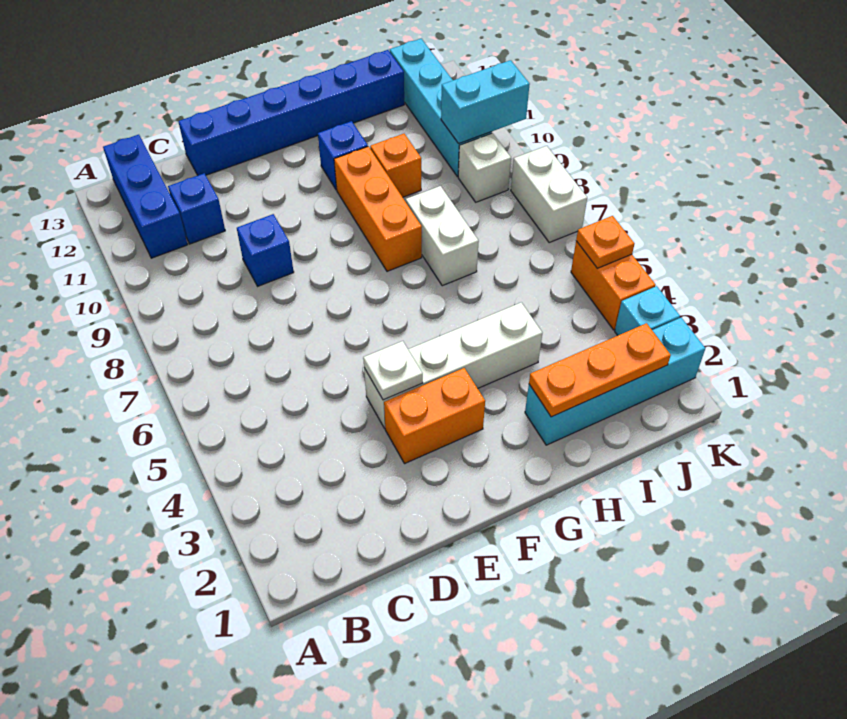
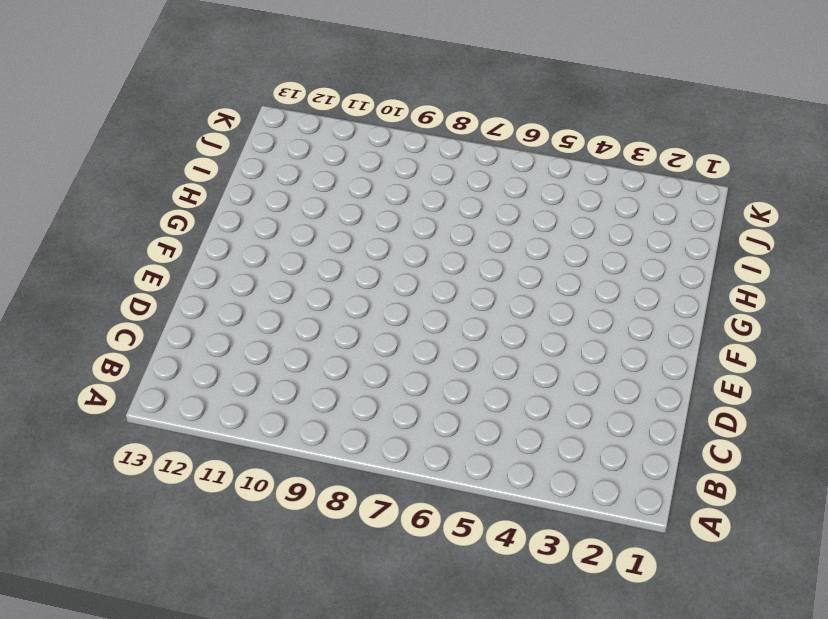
none -> blue 1x3 brick [103,135,188,258]
none -> blue 1x1 brick [168,173,225,244]
none -> blue 1x1 brick [237,214,294,286]

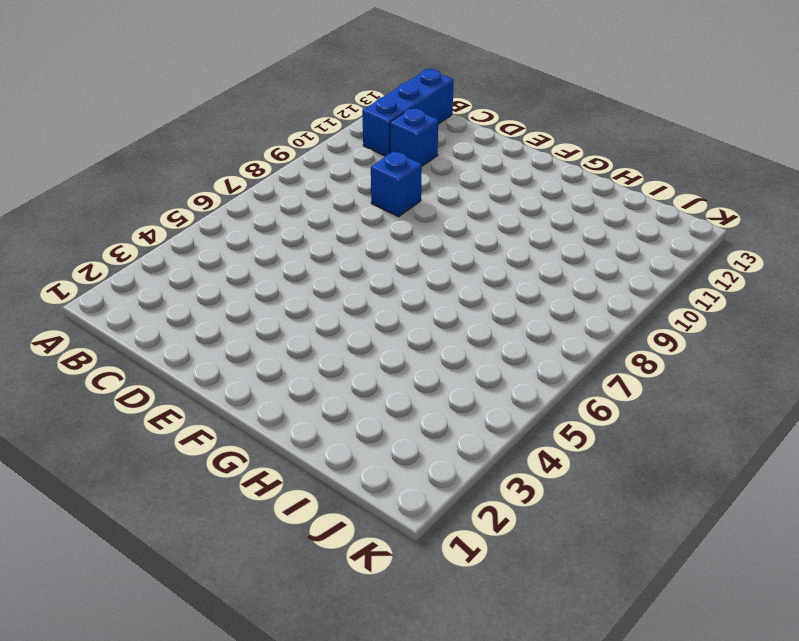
none -> blue 1x6 brick [178,50,404,175]
none -> orange 1x2 brick [384,368,485,464]
none -> white 1x4 brick [364,302,542,428]

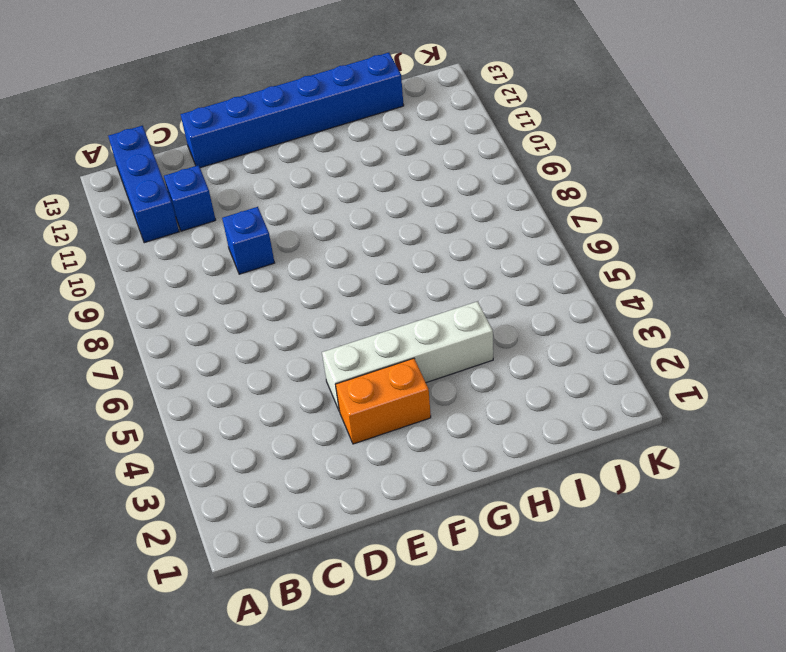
none -> orange 1x3 brick [334,146,422,271]
none -> blue 1x1 brick [318,121,368,190]
none -> cyan 1x4 brick [525,318,705,445]

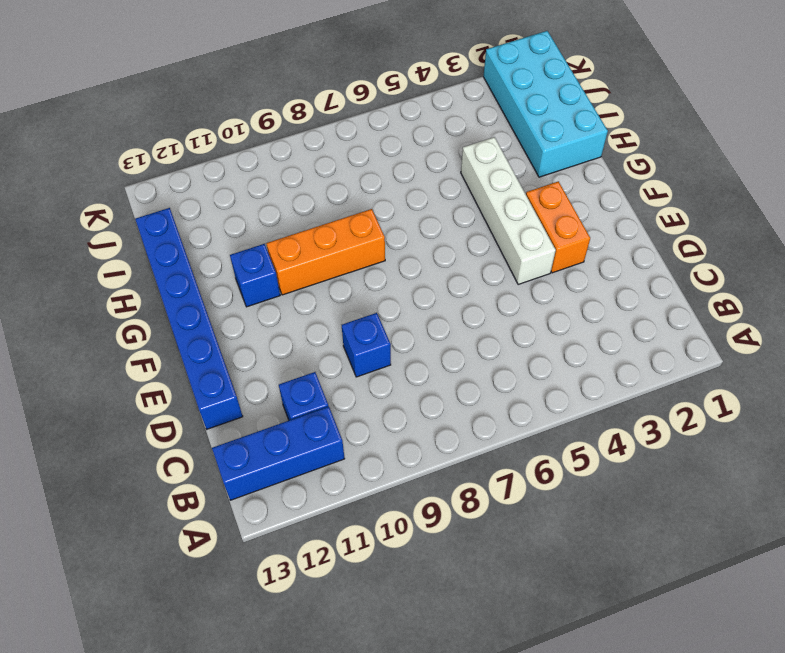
cyan 2x4 brick [483,31,608,177] -> cyan 1x4 brick [525,318,705,445]
none -> white 1x2 brick [406,186,479,286]
none -> orange 1x1 brick [370,134,421,197]
none -> white 1x1 brick [458,133,511,202]

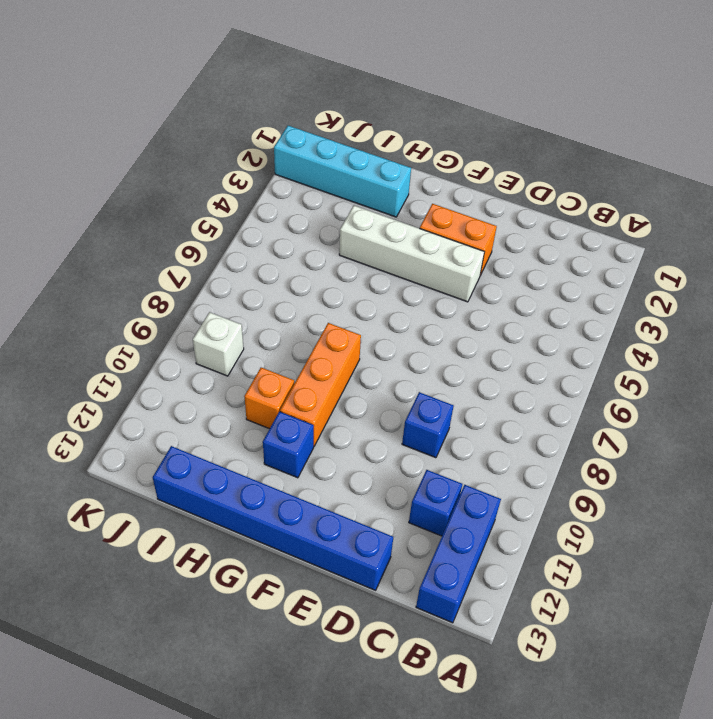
none -> white 1x2 brick [406,186,479,286]
none -> cyan 1x4 brick [390,39,492,177]
none -> cyan 1x1 brick [615,286,680,336]

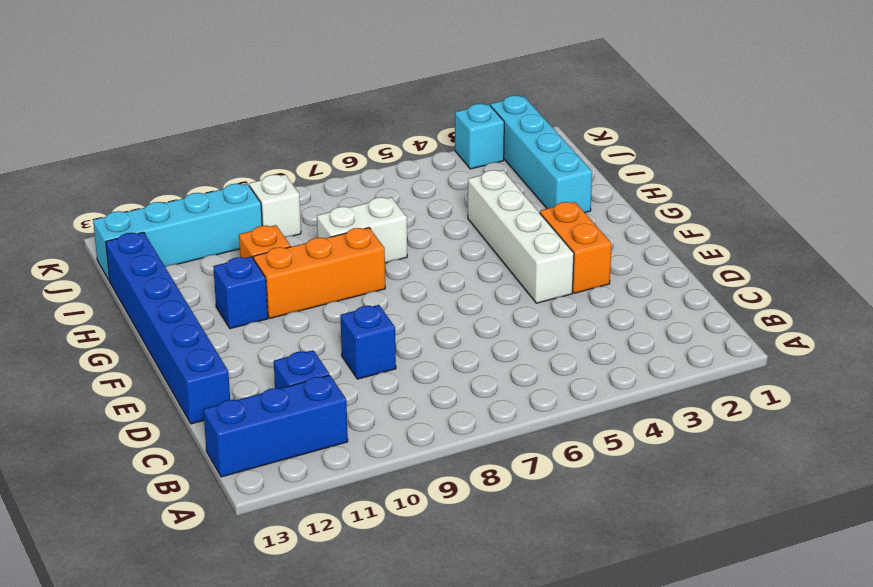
none -> orange 1x2 brick [571,241,655,330]
none -> white 1x2 brick [511,146,587,242]
none -> white 1x1 plate [363,341,423,400]

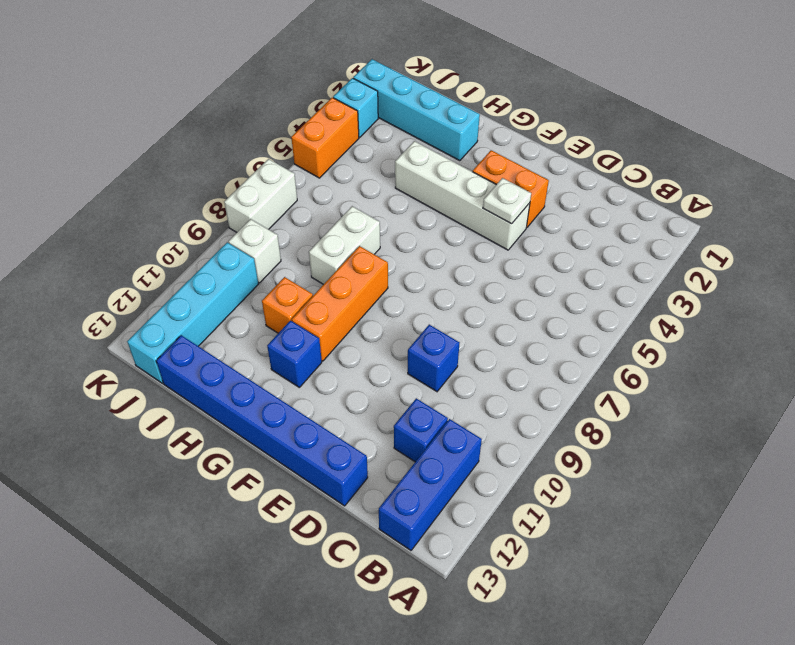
none -> orange 1x3 plate [529,323,671,417]
none -> cyan 1x2 brick [441,60,530,144]
none -> orange 1x1 plate [576,216,634,268]

